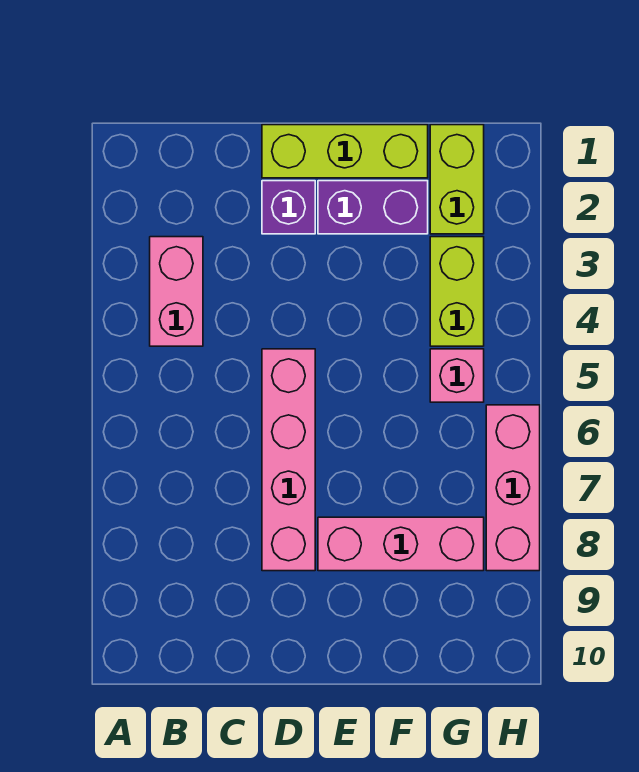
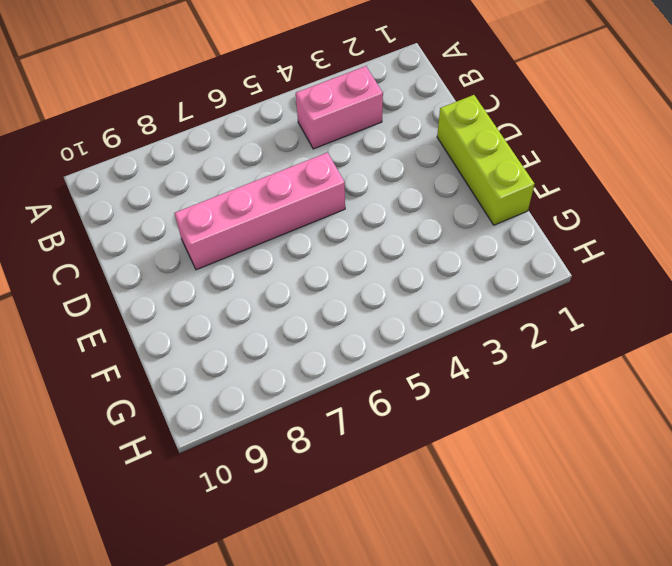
none -> purple 1x1 brick [262,181,315,234]
none -> purple 1x2 brick [318,181,428,234]

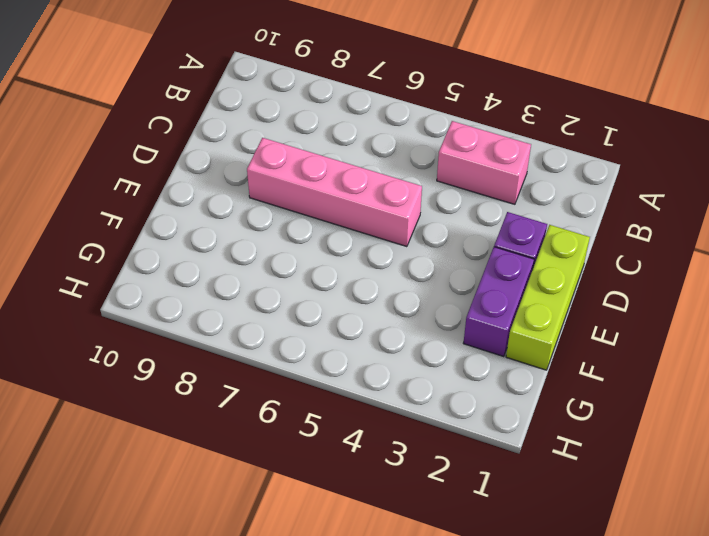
none -> pink 1x3 brick [318,517,484,571]
none -> lime 1x2 brick [430,125,484,234]

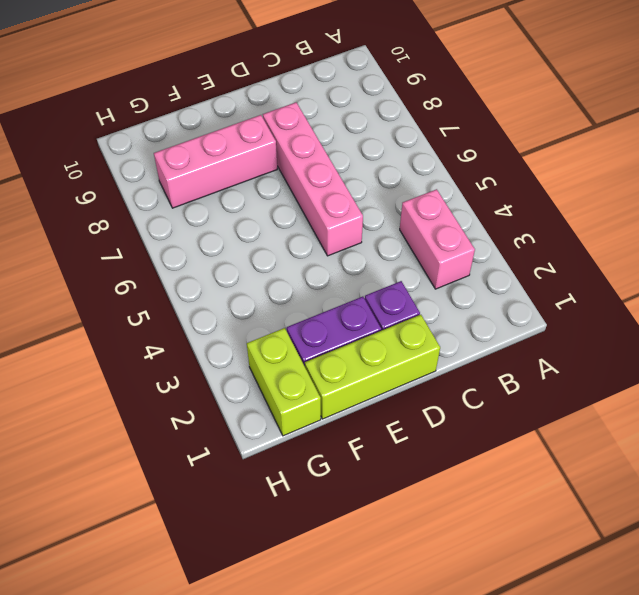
none -> lime 1x2 brick [430,237,484,346]
none -> pink 1x1 brick [430,349,484,402]

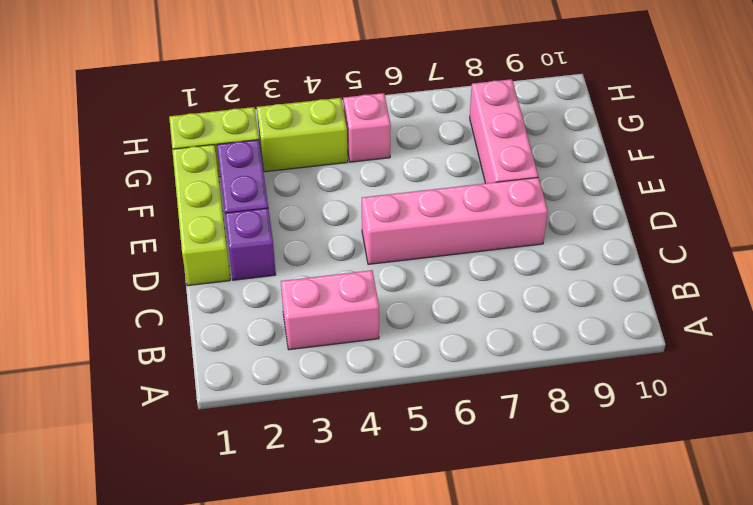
none -> pink 1x3 brick [486,405,540,571]

